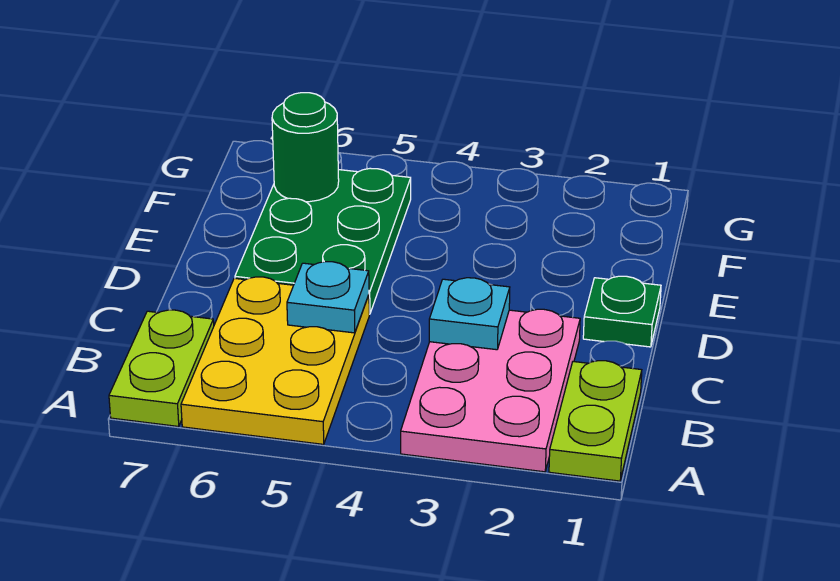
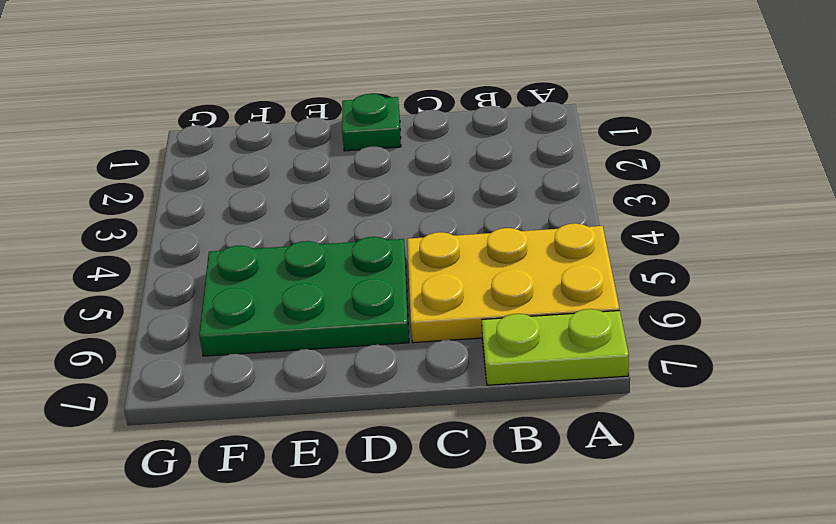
none -> lime 1x2 plate [549,361,642,481]
none -> pink 2x3 plate [401,309,580,472]

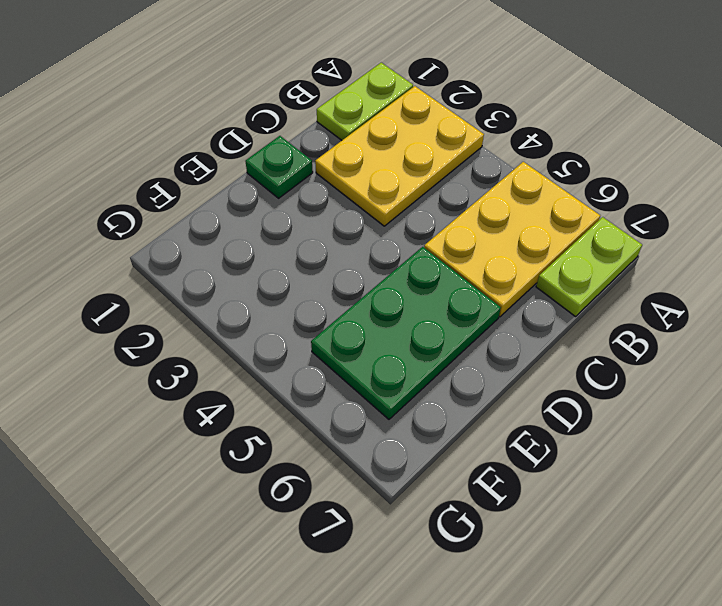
yellow 2x3 plate [315,86,484,226] -> pink 2x3 plate [401,309,580,472]
none -> cyan 1x1 plate [429,278,510,350]
none -> cyan 1x1 plate [287,262,369,333]

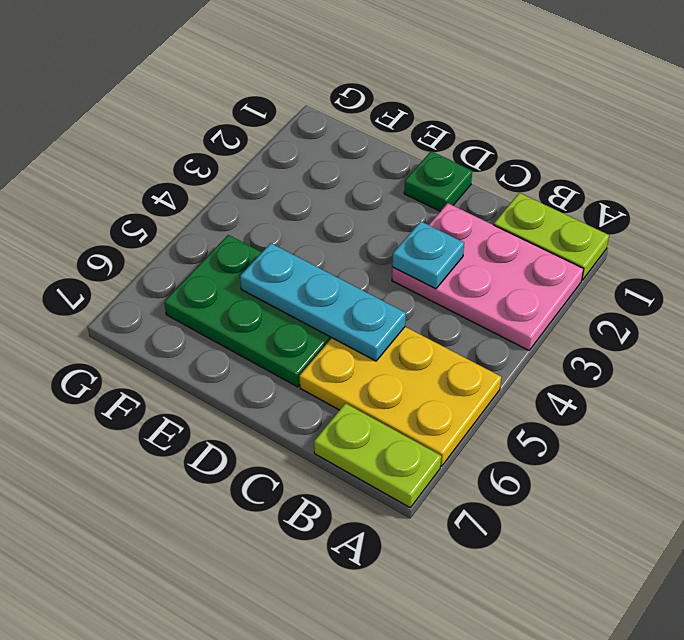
cyan 1x3 plate [240,243,406,361] -> cyan 1x1 plate [287,262,369,333]
none -> green 1x1 round brick [272,93,339,202]

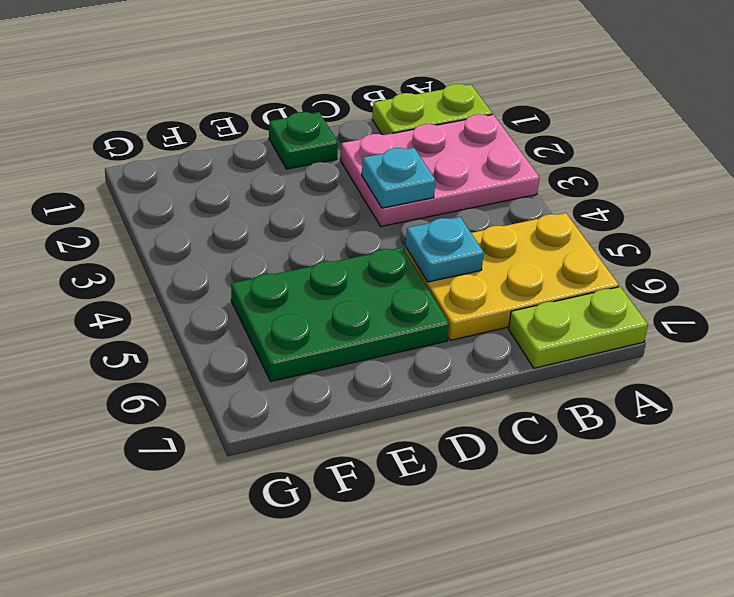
none -> green 1x1 round brick [272,93,339,202]

